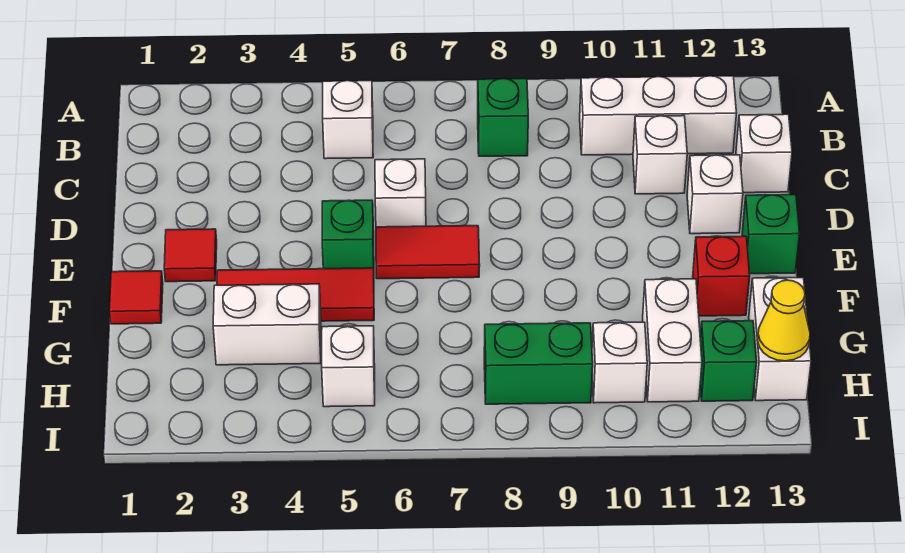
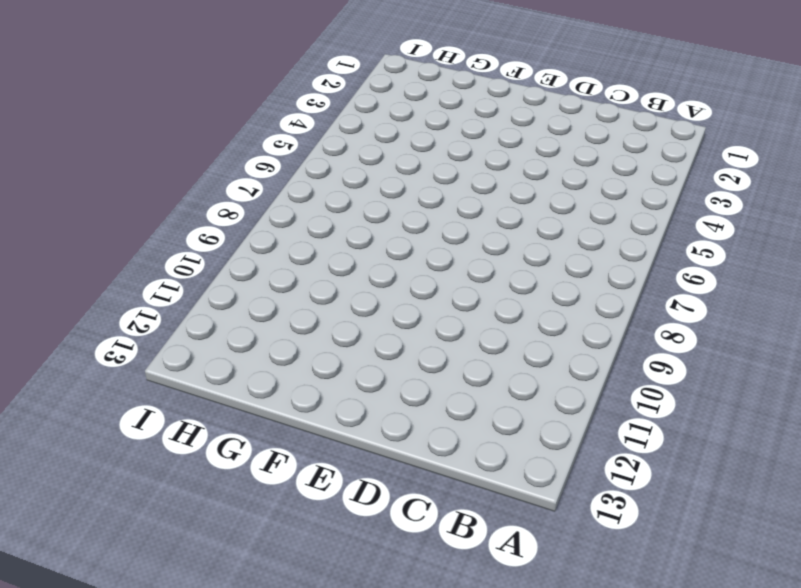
none -> white 1x1 brick [323,81,373,159]
none -> green 1x1 brick [478,79,528,156]
none -> white 1x3 brick [580,76,736,155]

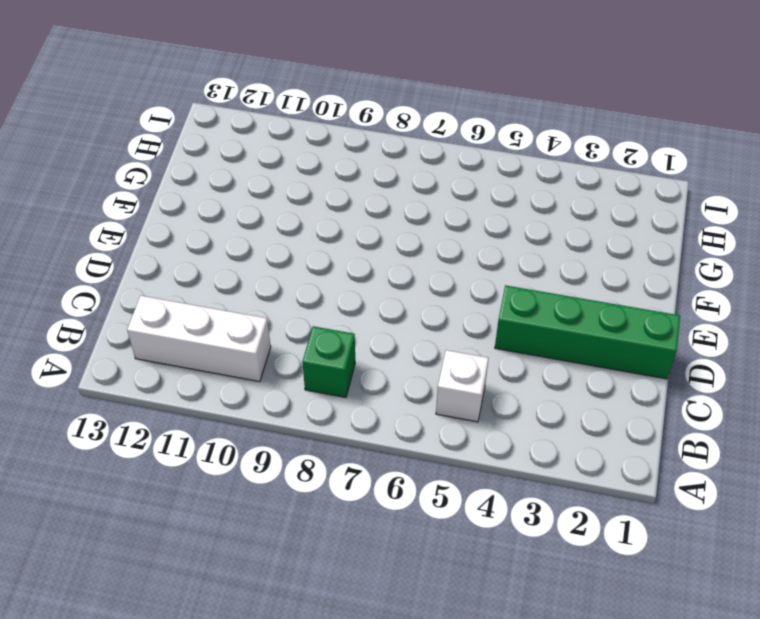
green 1x4 brick [495,285,680,379] -> none
none -> white 1x1 brick [633,116,687,194]
none -> white 1x1 brick [736,114,792,193]
none -> white 1x1 brick [375,159,426,227]

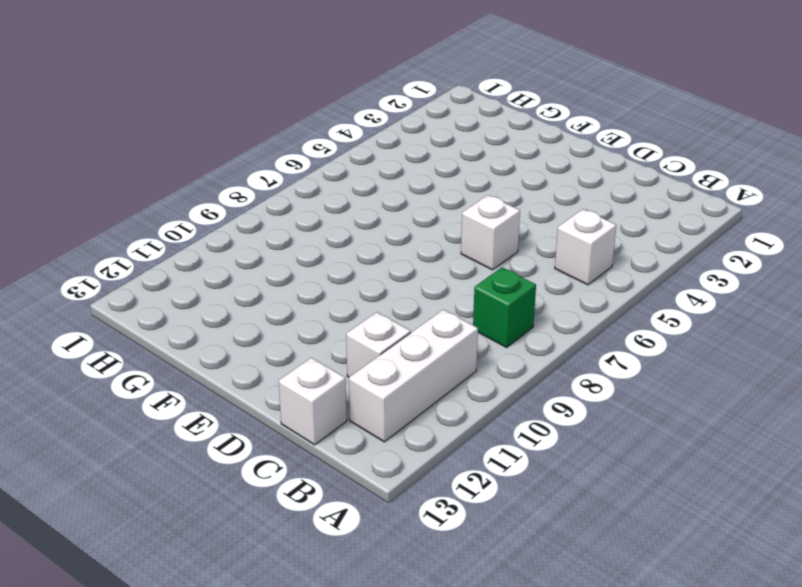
none -> white 1x1 brick [687,155,743,234]
none -> red 1x1 tile [164,229,217,282]
none -> green 1x1 brick [322,200,374,269]

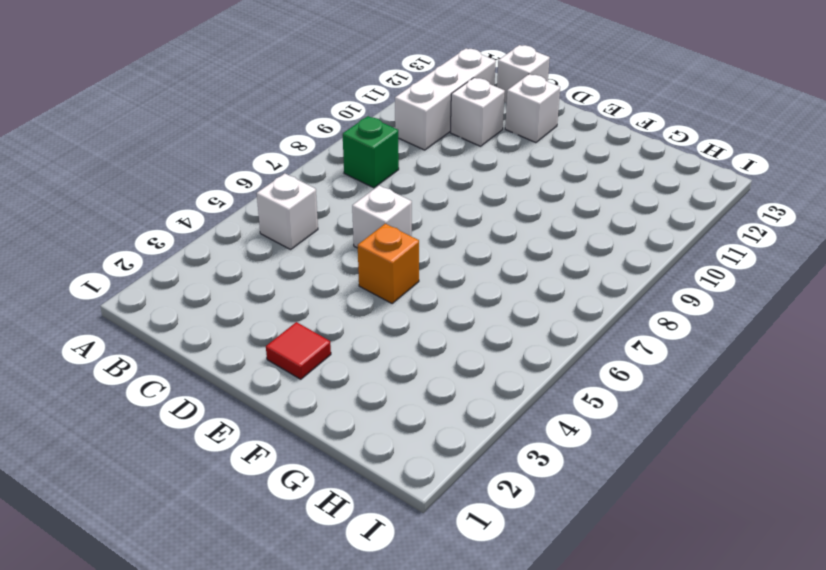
orange 1x1 brick [358,224,419,303] -> green 1x1 brick [322,200,374,269]
none -> red 1x2 tile [376,226,480,279]
none -> green 1x1 brick [742,195,800,274]
none -> red 1x1 tile [109,271,163,324]

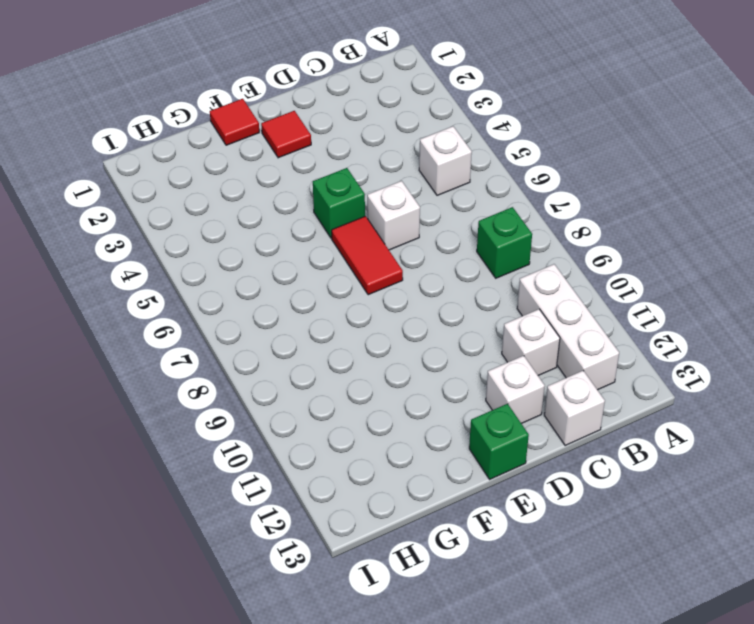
none -> red 1x3 tile [217,268,374,321]
none -> red 1x1 brick [693,236,750,316]
none -> white 1x2 brick [213,284,321,365]

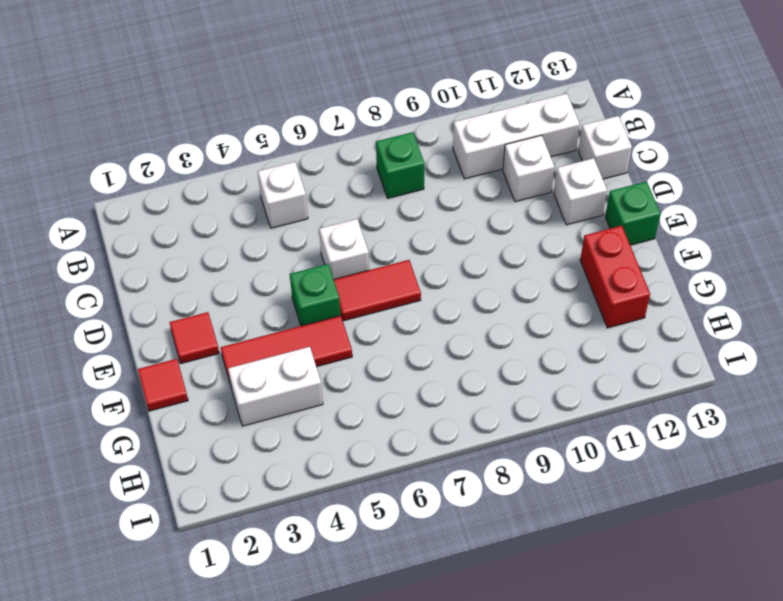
red 1x2 brick [580,226,650,328] -> red 1x1 brick [693,236,750,316]
none -> white 1x2 brick [643,279,702,402]
none -> white 1x2 brick [749,278,811,401]
none -> white 1x1 brick [322,326,375,407]

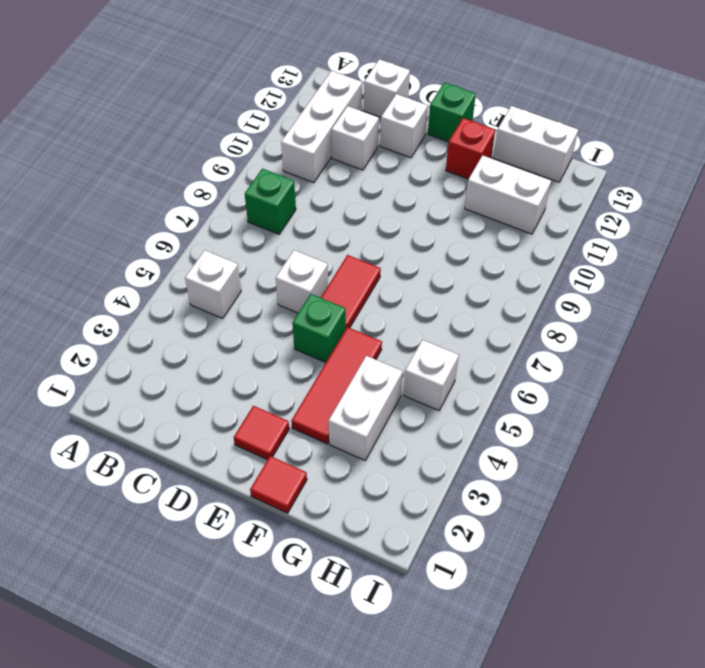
none -> green 1x2 brick [484,323,593,404]
none -> white 1x1 brick [592,322,647,403]
none -> green 1x1 brick [700,321,757,401]

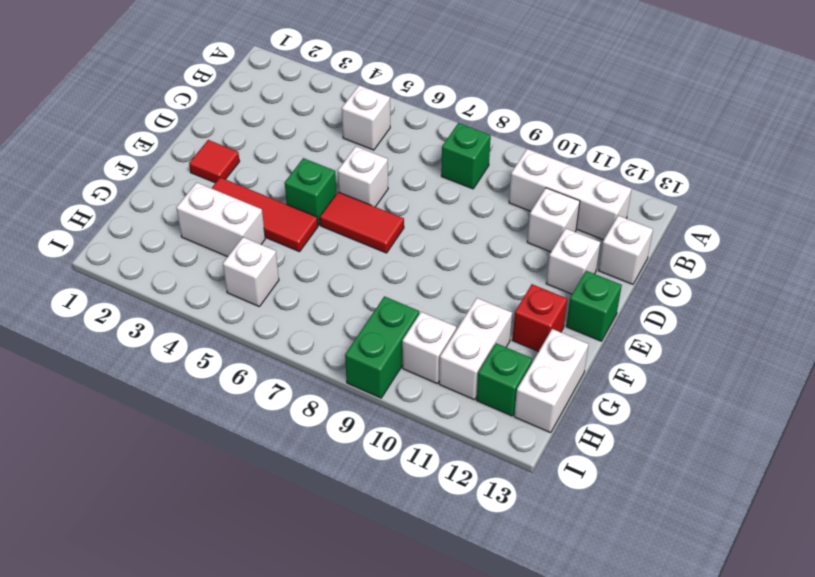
green 1x2 brick [345,296,419,398] -> green 1x2 brick turned to [484,323,593,404]
none -> red 1x1 tile [109,271,163,324]
none -> yellow 1x1 cone [758,280,810,361]

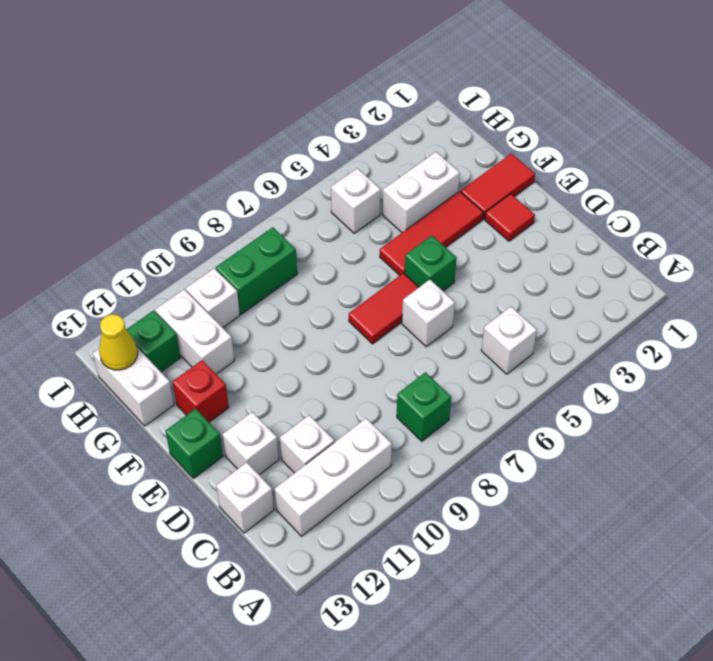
red 1x2 tile [461,154,535,219] -> red 1x1 tile [109,271,163,324]

